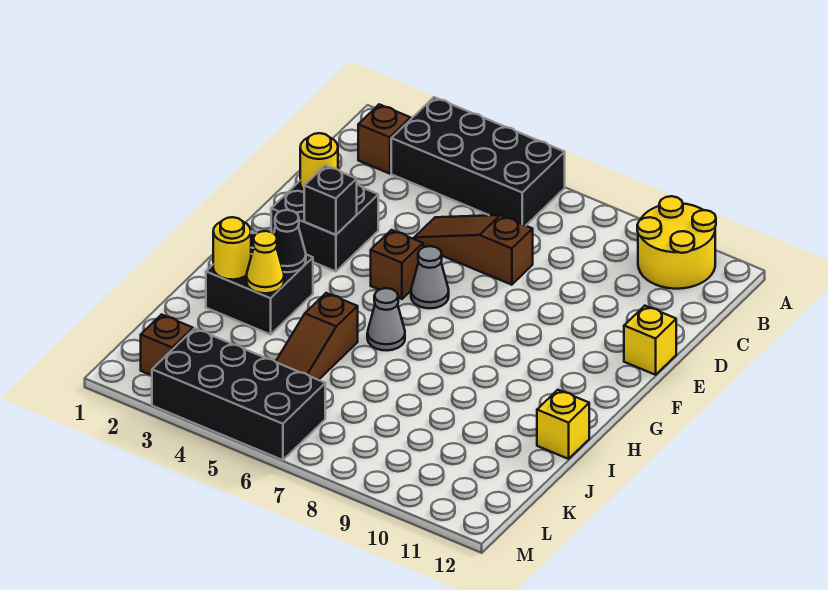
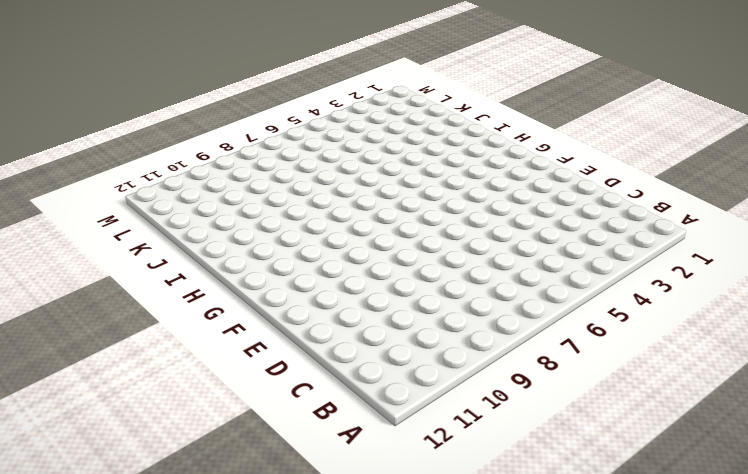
none -> black 2x4 brick [391,97,565,226]
none -> yellow 2x2 round brick [637,196,716,289]
none -> brown 1x1 brick [358,104,411,174]

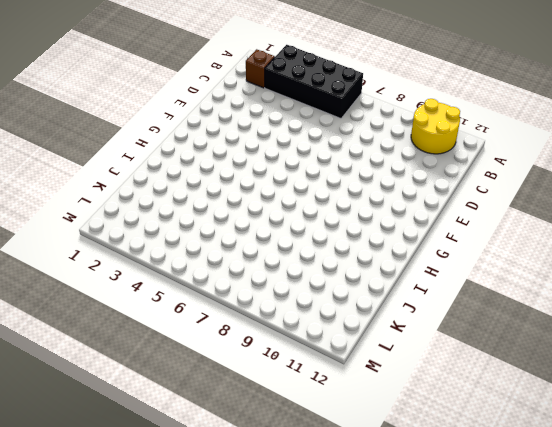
none -> brown 1x3 slope [414,215,533,285]
none -> black 2x2 brick [271,181,378,272]
none -> yellow 1x1 brick [624,306,676,375]

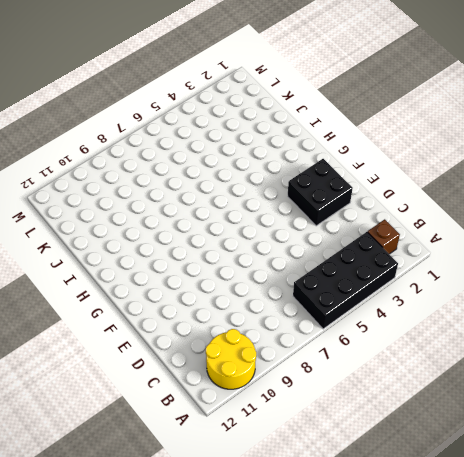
none -> brown 1x3 slope [414,215,533,285]
none -> yellow 1x1 brick [624,306,676,375]
none -> brown 1x1 brick [371,230,423,299]

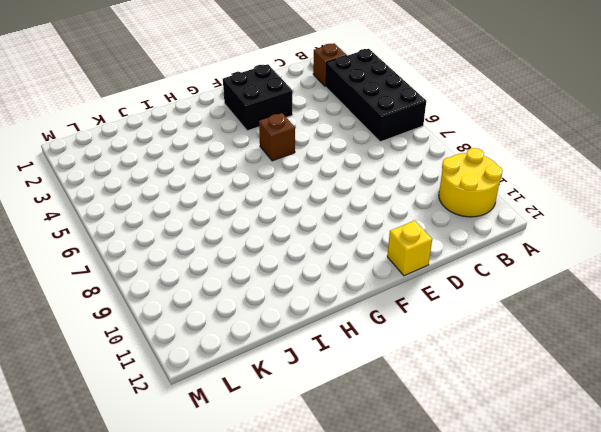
none -> brown 1x3 slope [414,215,533,285]
none -> grey 1x1 cone [411,246,449,308]
none -> black 2x2 brick [206,232,313,335]

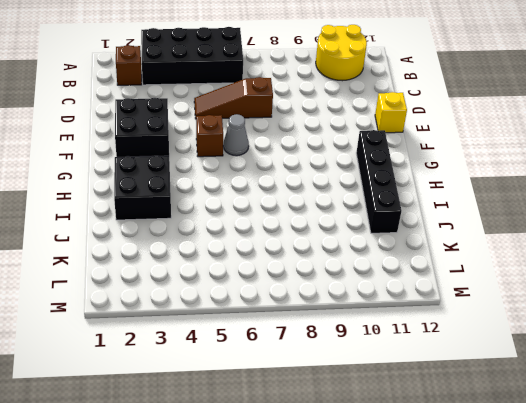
black 1x4 brick [356,130,401,233] -> none
none -> grey 1x1 cone [367,288,405,351]
none -> brown 1x3 slope [276,293,358,380]
none -> yellow 1x1 brick [537,390,589,459]

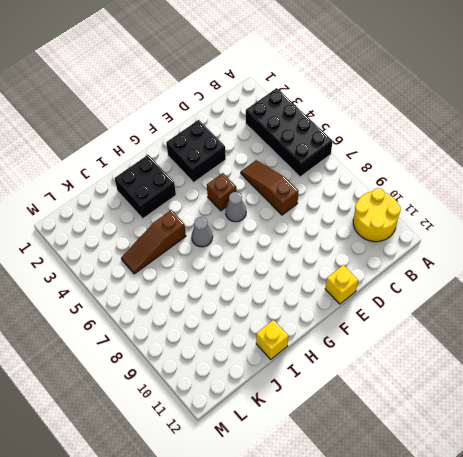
none -> brown 1x1 brick [358,104,411,174]
none -> brown 1x1 brick [141,315,193,375]
none -> black 2x4 brick [152,328,325,460]

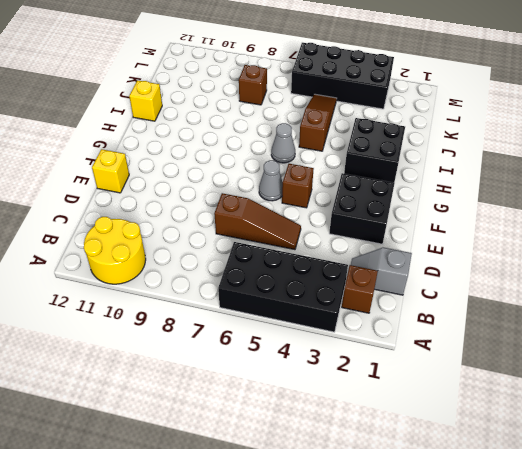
grey 1x2 slope [351,247,412,295] -> none
brown 1x1 brick [239,65,267,105] -> brown 1x1 brick moved to [141,315,193,375]
none -> yellow 1x1 round brick [300,133,338,190]
none -> black 1x1 brick [304,166,357,235]
none -> black 1x1 cone [274,210,306,272]

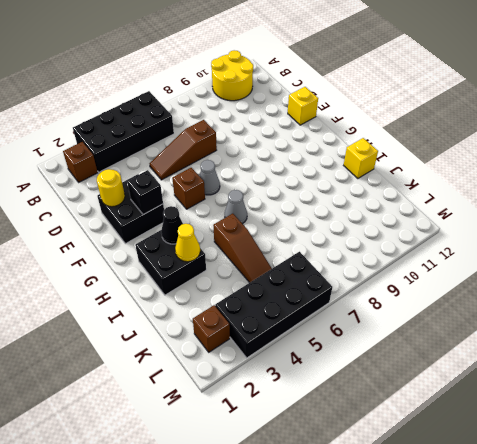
none -> yellow 1x1 round brick [213,217,251,280]

